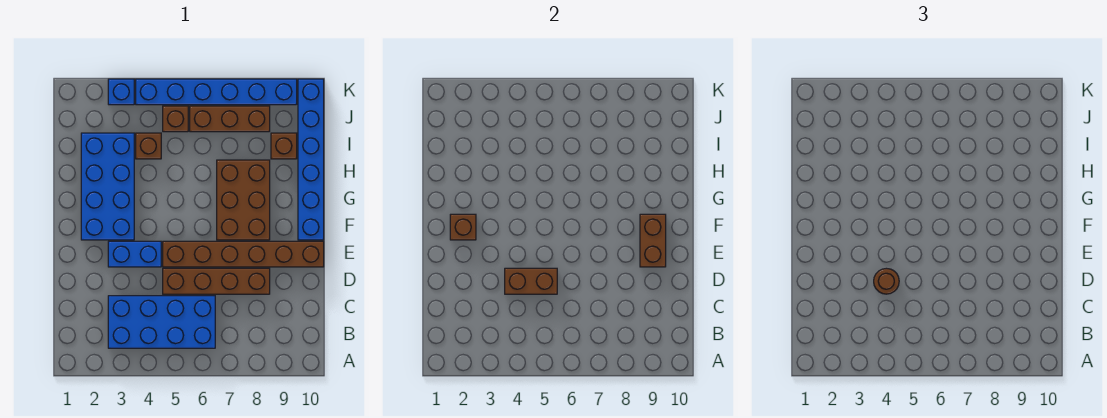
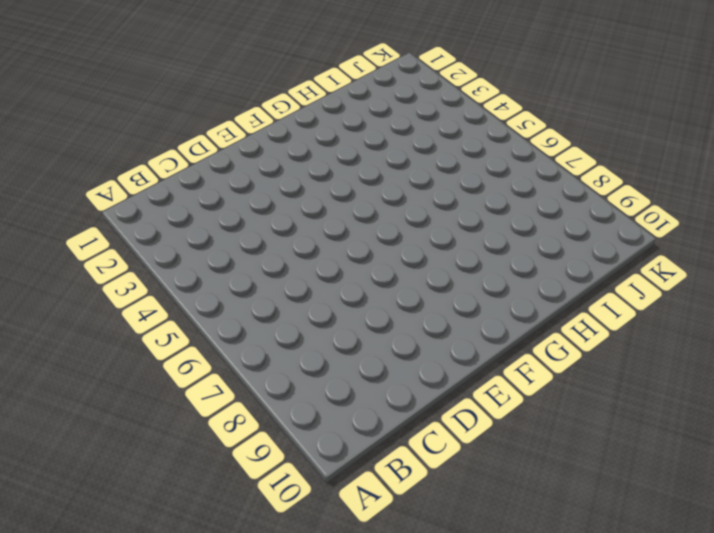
none -> blue 2x4 brick [108,296,215,348]
none -> brown 1x4 brick [163,268,270,294]
none -> blue 1x2 brick [108,241,161,267]

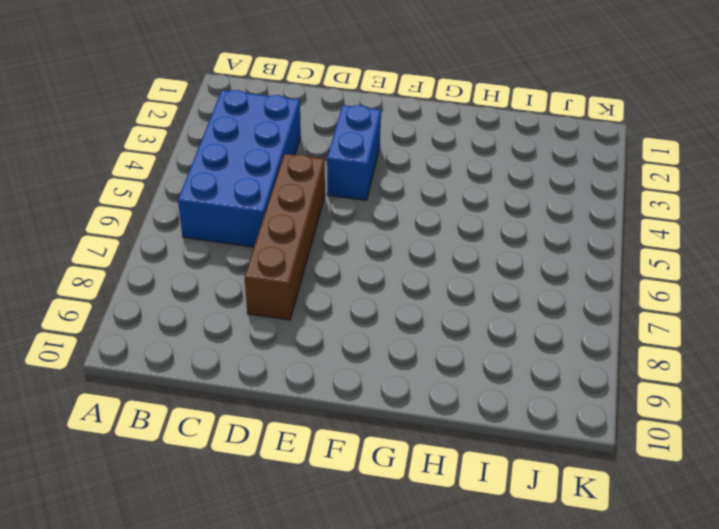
none -> brown 1x6 brick [163,241,324,267]
none -> blue 2x4 brick [81,133,134,240]
none -> brown 2x3 brick [217,160,270,240]

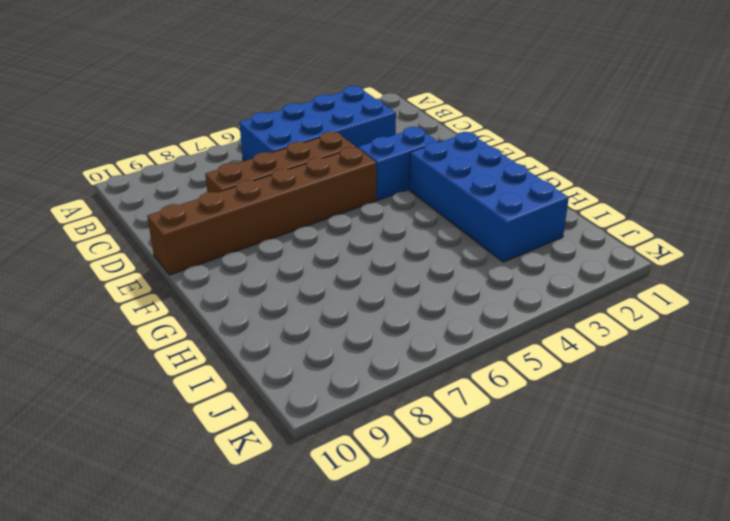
none -> brown 2x3 brick [217,160,270,240]
none -> blue 1x6 brick [298,79,324,240]
none -> brown 1x1 brick [136,133,161,159]

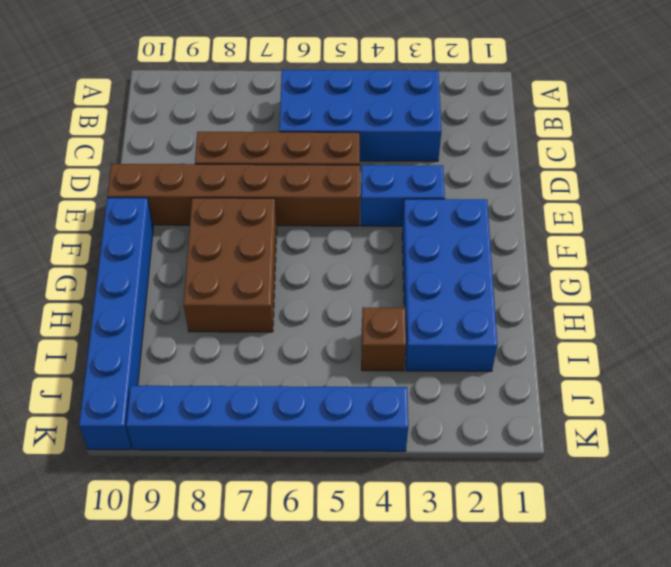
none -> brown 1x1 brick [271,133,297,159]
none -> brown 1x1 brick [163,106,188,132]
none -> brown 1x3 brick [190,106,270,132]

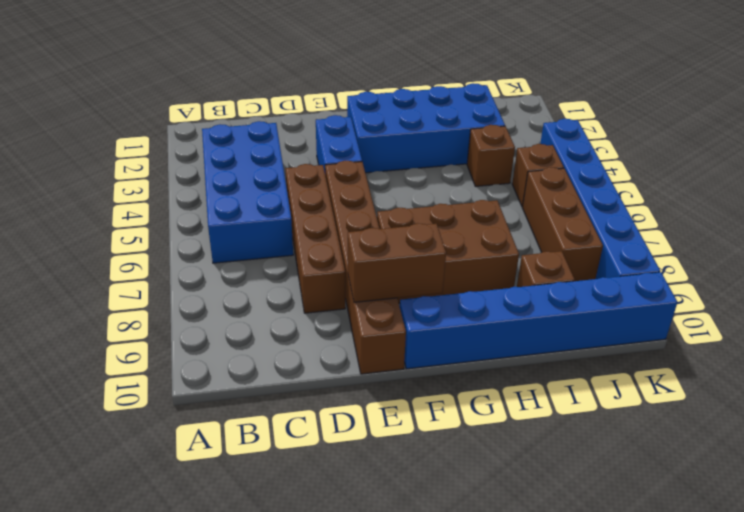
none -> blue 1x1 brick [108,79,134,105]
none -> brown 1x2 brick [505,268,557,294]
none -> brown 1x1 brick [450,214,476,240]

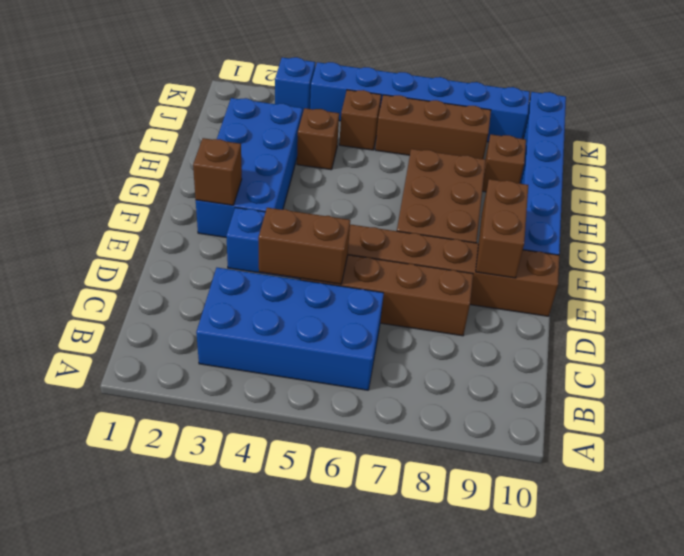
none -> brown 1x1 round brick [874,268,899,294]

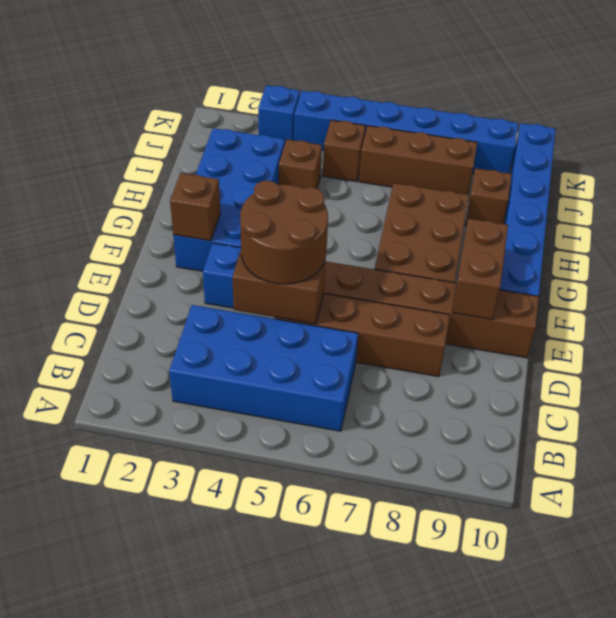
brown 2x2 round brick [240,181,328,284] -> brown 1x1 round brick [874,268,899,294]

